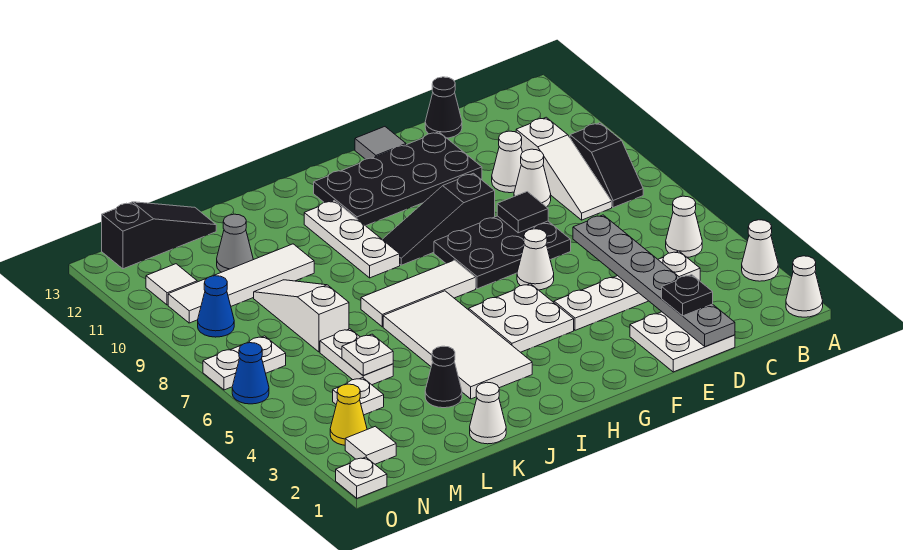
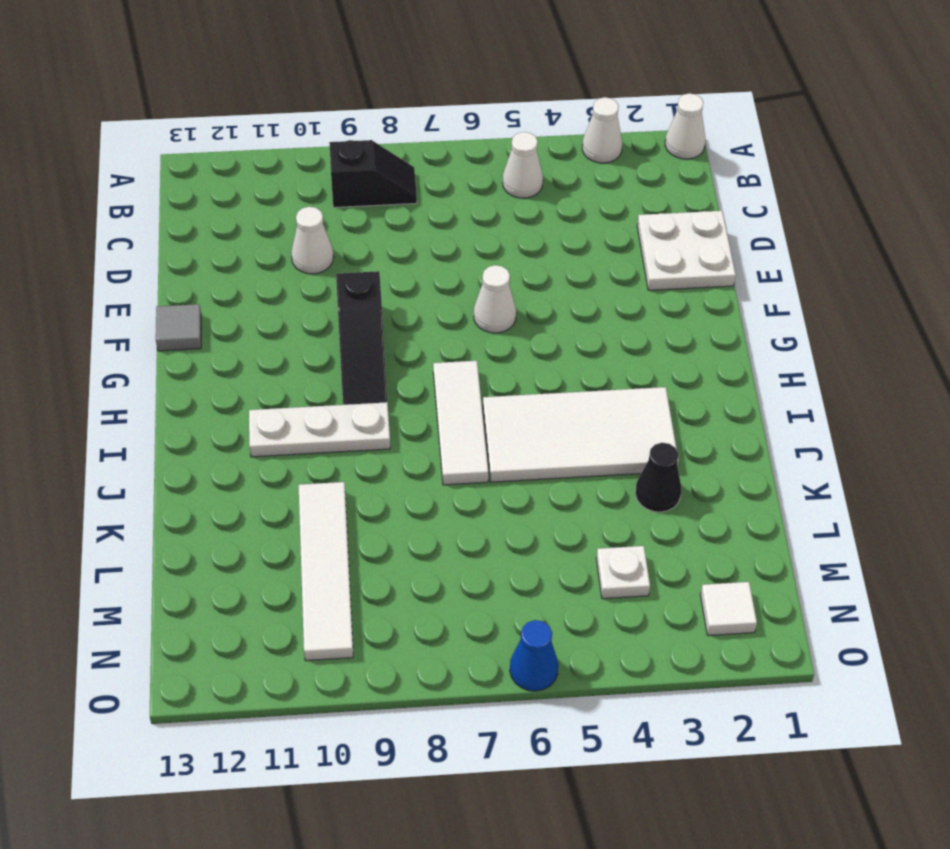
none -> white 1x4 plate [554,251,700,330]
none -> white 1x3 slope [516,117,612,220]
none -> white 1x1 cone [514,149,551,207]
none -> black 1x1 cone [425,77,462,138]

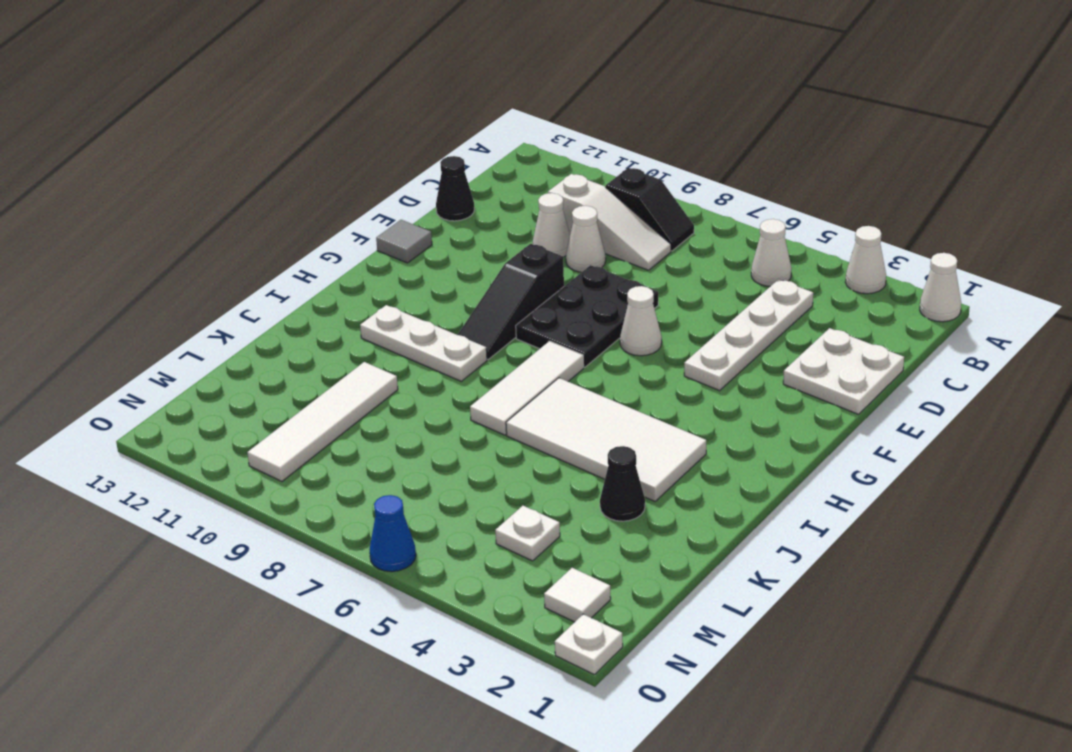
none -> black 2x4 plate [314,132,482,226]
none -> white 2x2 plate [469,284,574,352]
none -> white 1x1 cone [470,382,506,444]
none -> white 1x2 plate [320,329,393,385]

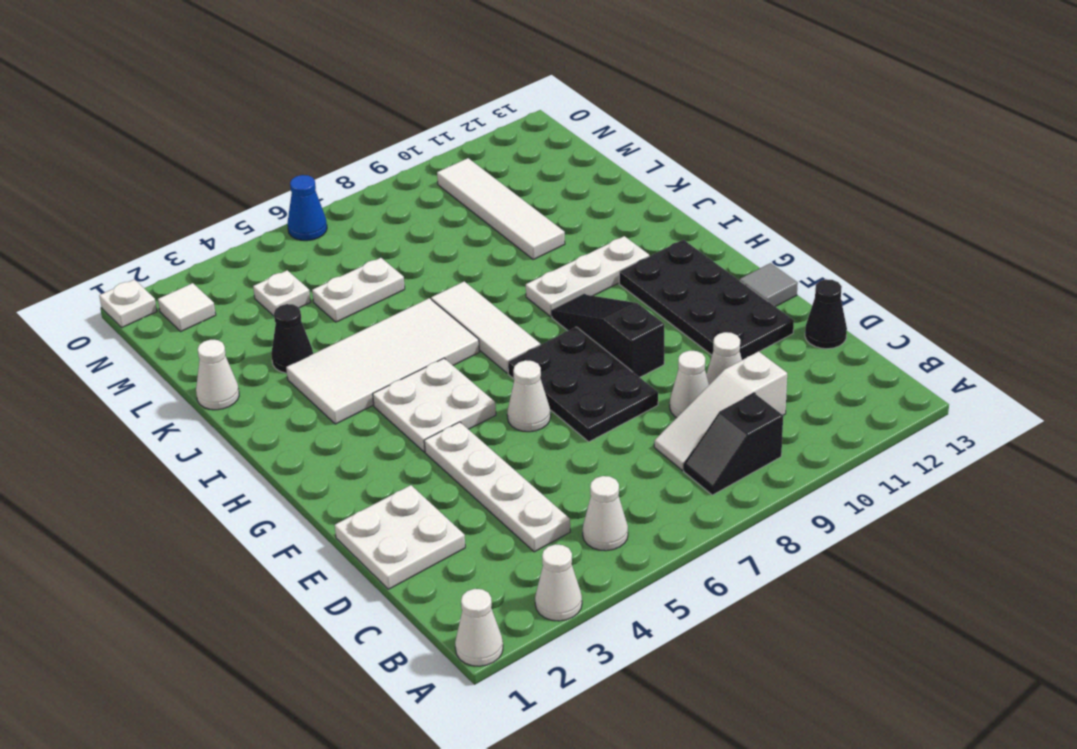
none -> white 1x3 slope [254,280,349,352]
none -> grey 1x1 cone [217,214,253,272]
none -> black 1x3 slope [102,202,216,269]
none -> yellow 1x1 cone [330,384,367,445]

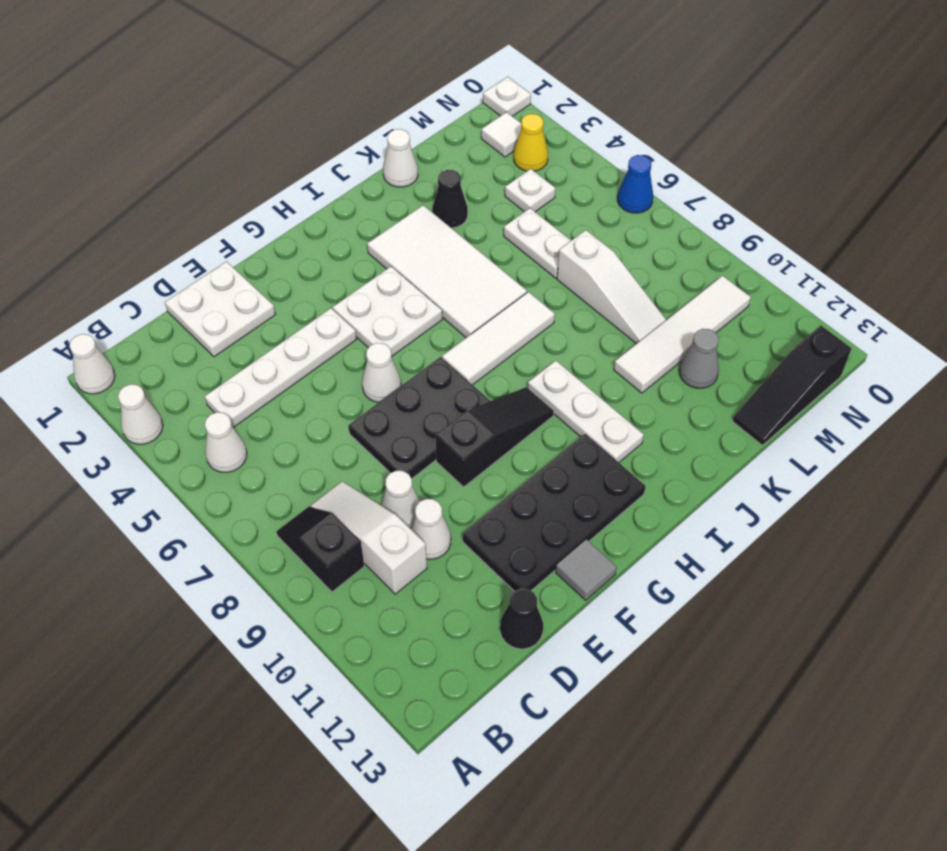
none -> white 1x2 plate [203,336,286,390]
none -> blue 1x1 cone [198,276,234,337]
none -> white 1x1 tile [146,264,197,305]
none -> grey 1x6 plate [573,215,735,347]

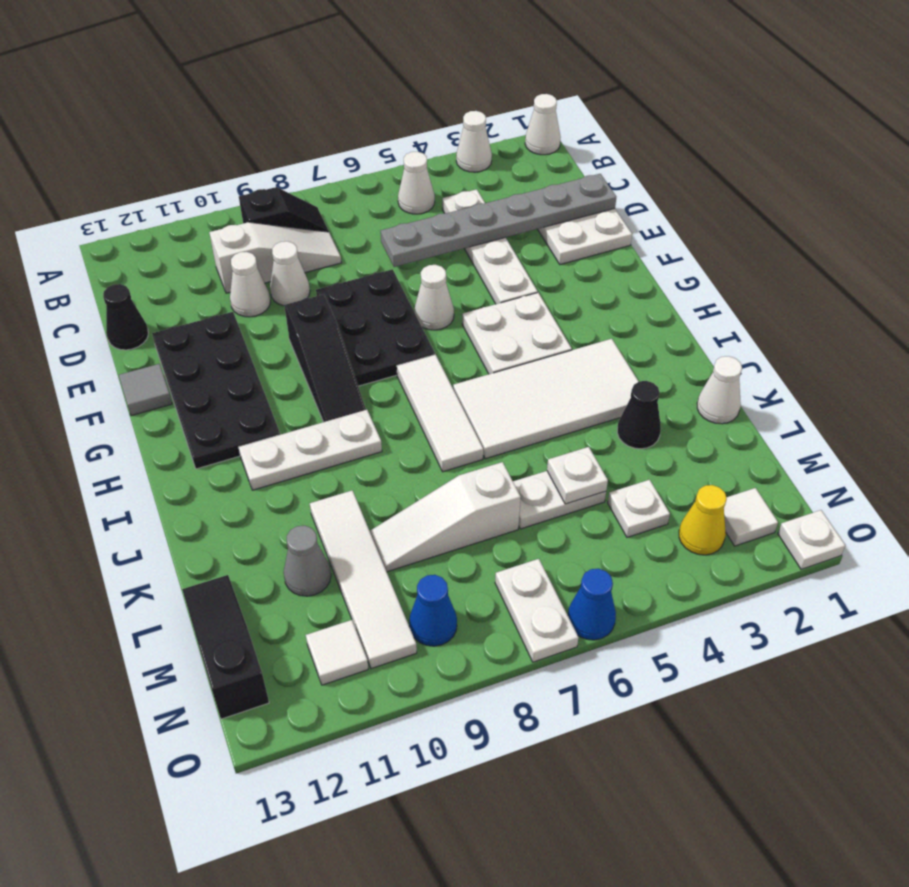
none -> black 1x1 tile [497,192,548,233]
none -> black 1x1 plate [662,275,713,316]

